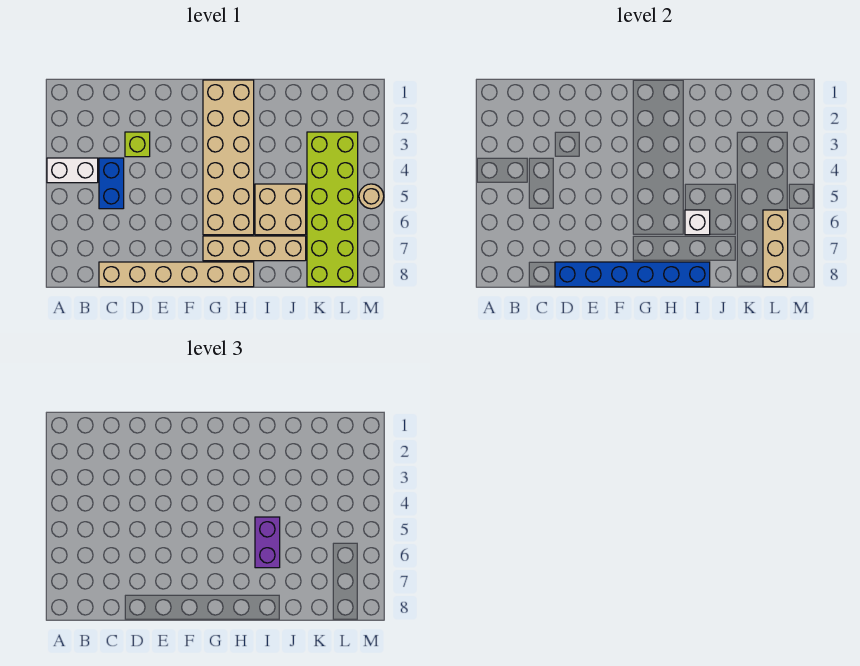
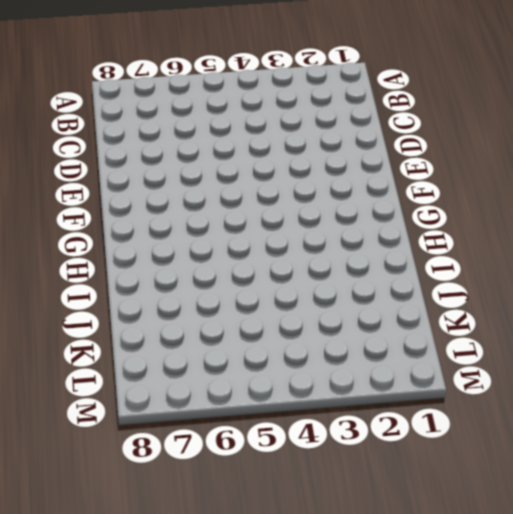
none -> white 1x2 brick [47,158,98,183]
none -> blue 1x2 brick [99,158,124,209]
none -> tan 1x6 brick [99,262,254,287]

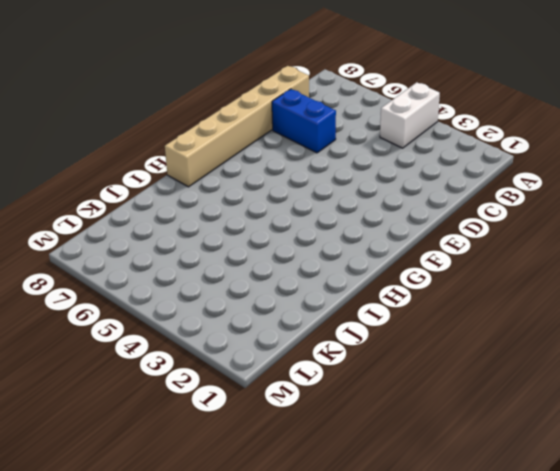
blue 1x2 brick [272,89,336,153] -> blue 1x2 brick moved to [99,158,124,209]
none -> lime 1x1 brick [125,132,150,157]
none -> tan 2x6 brick [203,80,254,235]
none -> tan 1x4 brick [203,236,306,261]

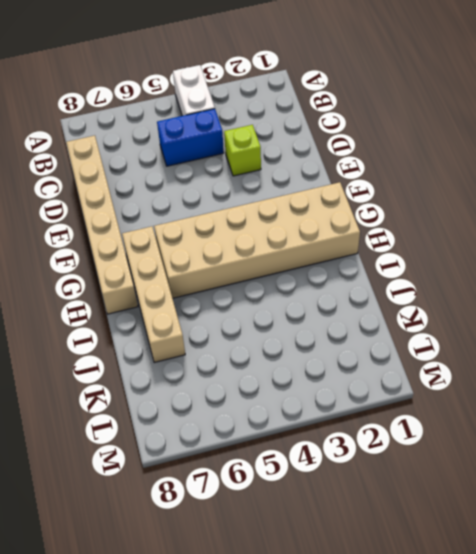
none -> tan 2x2 brick [255,184,306,235]
none -> lime 2x6 brick [307,132,358,287]
none -> tan 1x1 round brick [359,184,384,209]

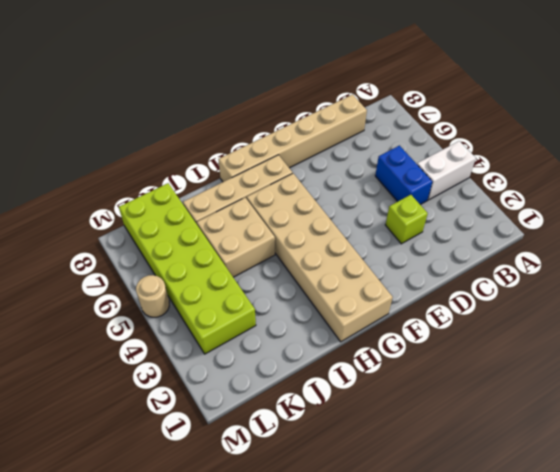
none -> blue 1x6 brick [555,262,710,287]
none -> white 1x1 brick [685,210,710,235]
none -> tan 1x3 brick [763,210,788,287]

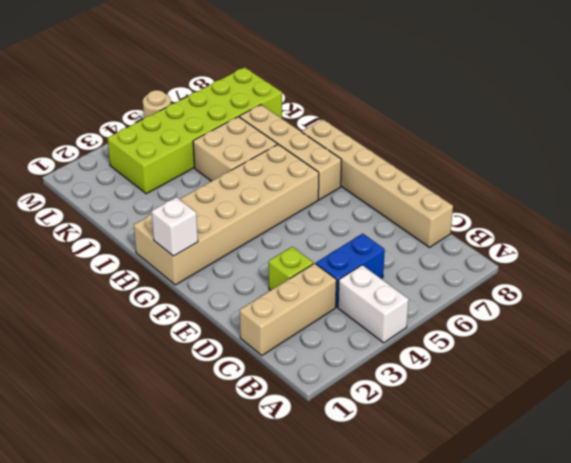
tan 1x3 brick [240,263,337,355] -> tan 1x3 brick moved to [763,210,788,287]
white 1x1 brick [152,197,198,256] -> white 1x1 brick moved to [685,210,710,235]
none -> blue 1x6 brick [555,262,710,287]
none -> purple 1x2 brick [255,517,280,568]

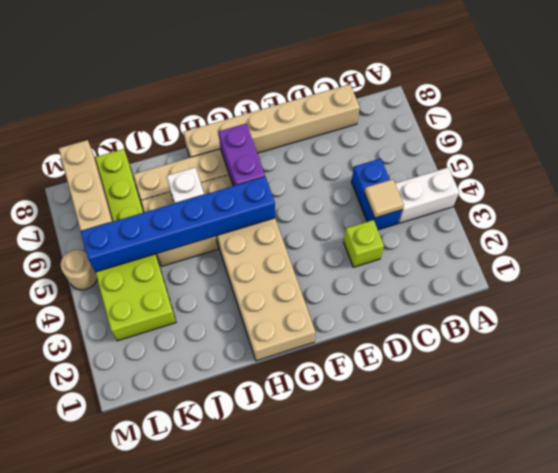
tan 1x1 tile [364,179,404,218] -> none
blue 1x6 brick [81,177,275,272] -> blue 1x6 brick moved to [555,262,710,287]
purple 1x2 brick [218,124,265,186] -> purple 1x2 brick moved to [255,517,280,568]

